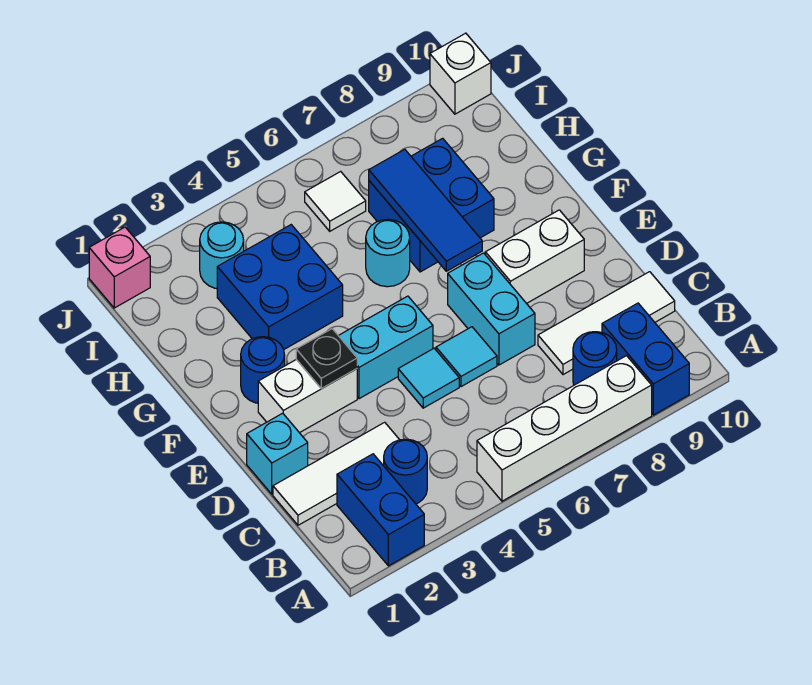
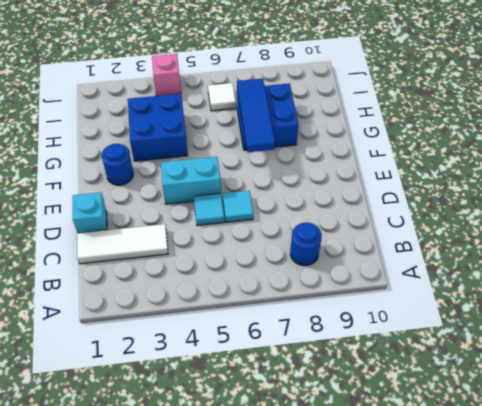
pink 1x1 brick [152,54,181,96] -> pink 1x1 brick moved to [89,227,150,308]
none -> blue 1x2 brick [337,454,424,566]
none -> white 1x4 brick [477,356,652,501]
none -> blue 1x2 brick [602,303,689,415]

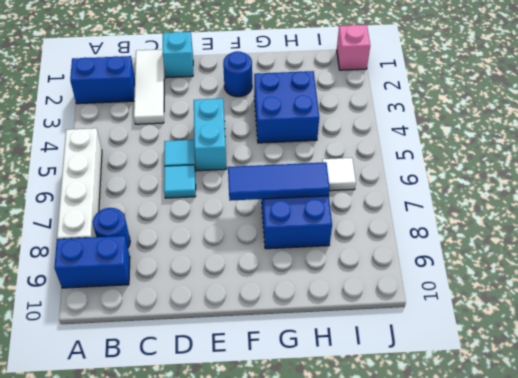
none -> blue 1x1 round brick [384,439,427,504]
none -> white 1x3 tile [538,272,675,375]
none -> cyan 1x2 brick [448,253,535,365]

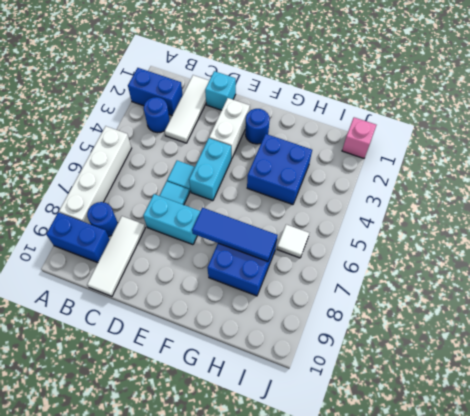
none -> white 1x2 brick [485,210,584,303]
none -> cyan 1x1 round brick [366,219,410,287]
none -> cyan 1x1 round brick [200,222,244,289]

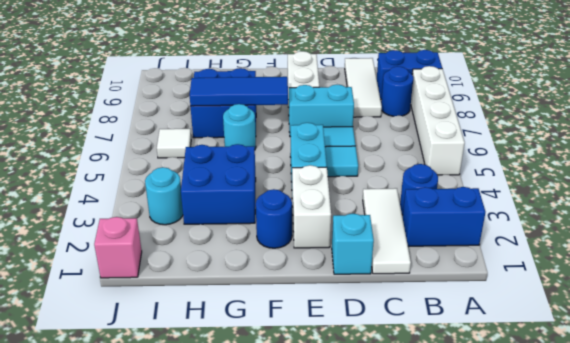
none -> white 1x1 brick [430,33,491,114]
none -> black 1x1 plate [296,329,357,389]

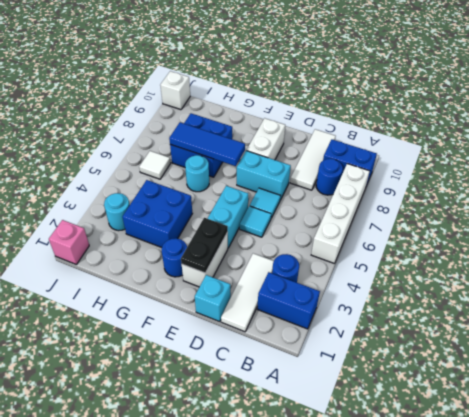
black 1x2 plate [181,218,228,273] -> black 1x1 plate [296,329,357,389]

